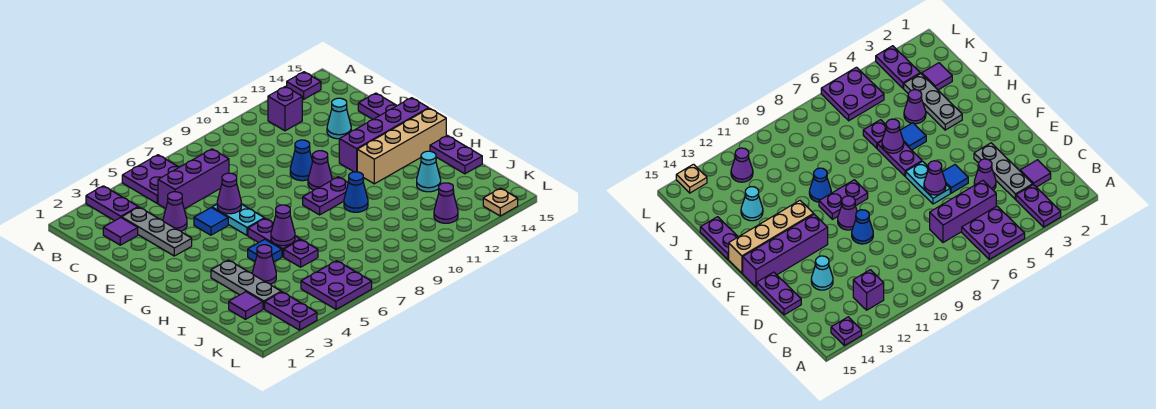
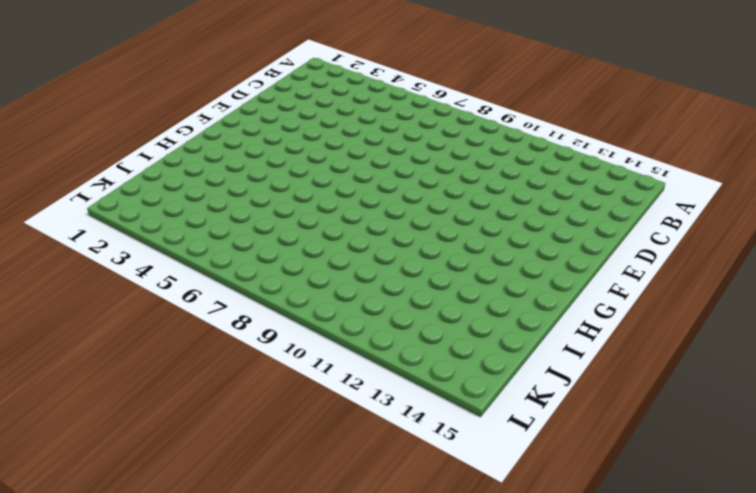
none -> purple 1x2 plate [86,186,138,221]
none -> purple 2x2 plate [122,155,179,203]
none -> purple 1x1 plate [287,72,321,99]
none -> purple 1x1 brick [268,86,302,131]

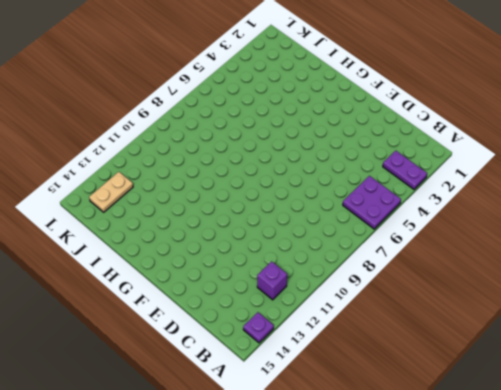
tan 1x2 plate [89,172,133,212] -> none
none -> purple 1x1 tile [103,218,138,245]
none -> grey 1x3 plate [122,207,192,256]
none -> purple 1x3 brick [158,149,229,209]
none -> purple 1x1 cone [163,192,187,231]

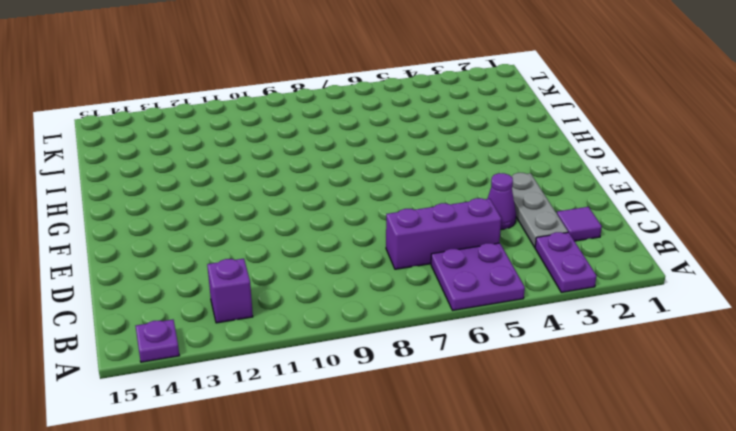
none -> cyan 1x1 cone [327,98,351,139]
none -> purple 1x2 plate [358,93,397,119]
none -> blue 1x1 tile [194,208,228,235]
none -> cyan 1x2 plate [212,204,264,235]

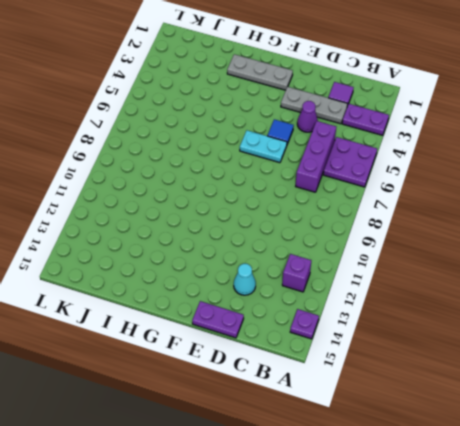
grey 1x3 plate [227,54,293,90] -> grey 1x3 plate moved to [211,260,281,309]
none -> blue 1x1 cone [290,140,313,181]
none -> purple 1x1 cone [308,151,332,190]
none -> purple 1x4 brick [339,98,429,172]
none -> purple 1x2 plate [248,218,300,256]

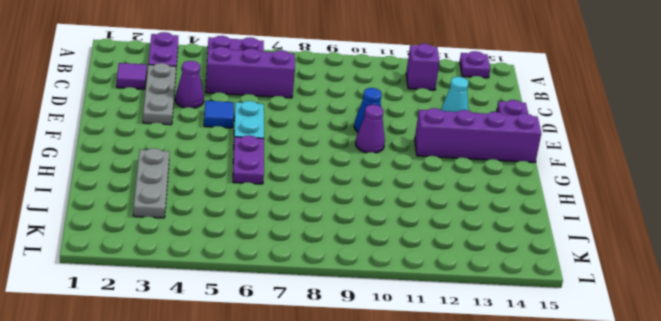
none -> purple 1x2 plate [303,177,348,215]
none -> tan 1x4 brick [357,108,446,184]
none -> blue 1x1 tile [248,239,282,262]
none -> blue 1x1 cone [344,172,368,212]

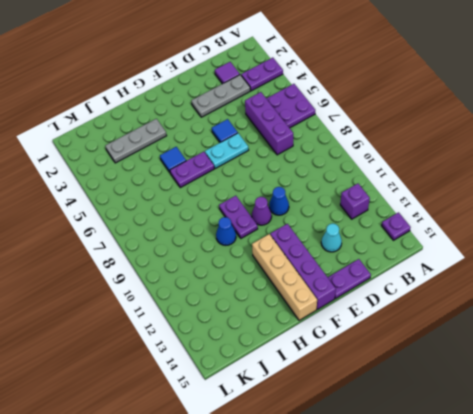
none -> purple 1x1 cone [163,192,187,231]
none -> purple 1x2 plate [430,135,482,174]
none -> purple 1x1 cone [252,245,276,284]
none -> purple 1x1 plate [284,240,318,267]

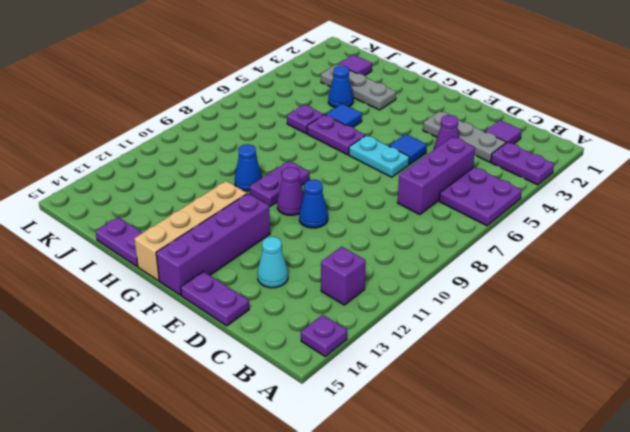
blue 1x1 cone [328,66,353,108] -> purple 1x1 cone [252,245,276,284]
none -> cyan 1x1 cone [417,151,441,192]
none -> purple 1x2 plate [265,292,317,330]
none -> purple 2x2 plate [301,261,372,309]
none -> purple 1x1 cone [434,183,458,223]

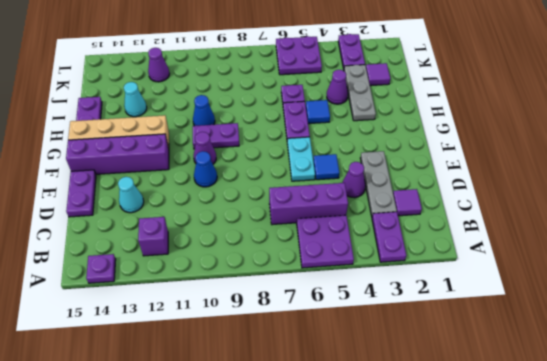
none -> tan 1x1 plate [483,188,518,216]
none -> purple 1x1 cone [217,173,241,214]
none -> purple 1x1 cone [271,205,295,246]

